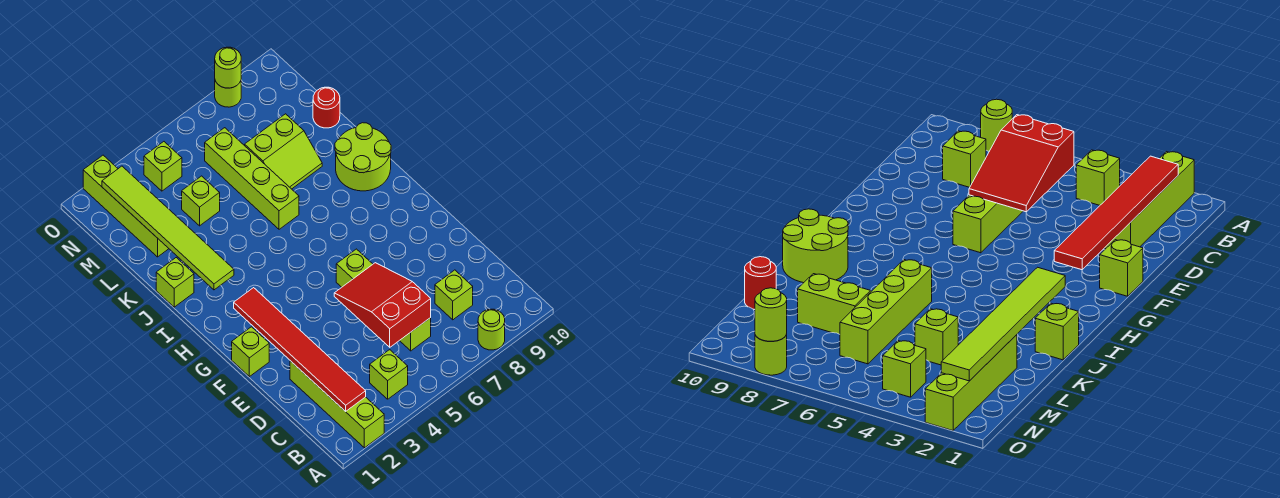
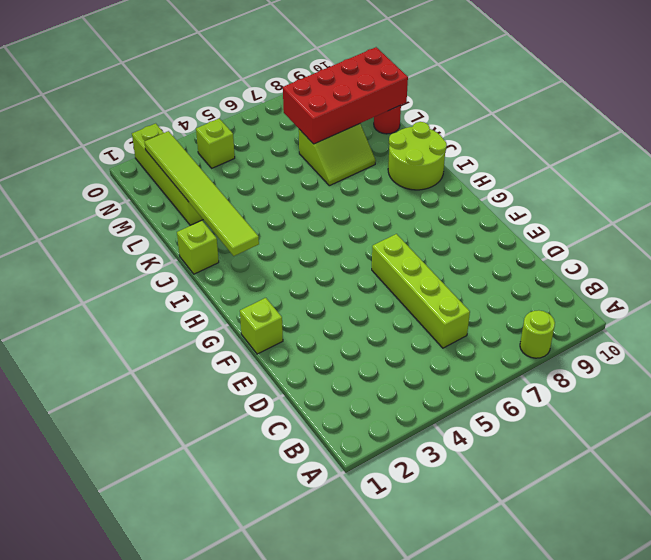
red 2x4 brick [283,47,408,144] -> none
none -> lime 1x4 brick [290,361,384,448]
none -> lime 1x1 brick [370,350,408,399]
none -> lime 1x1 brick [435,270,473,320]

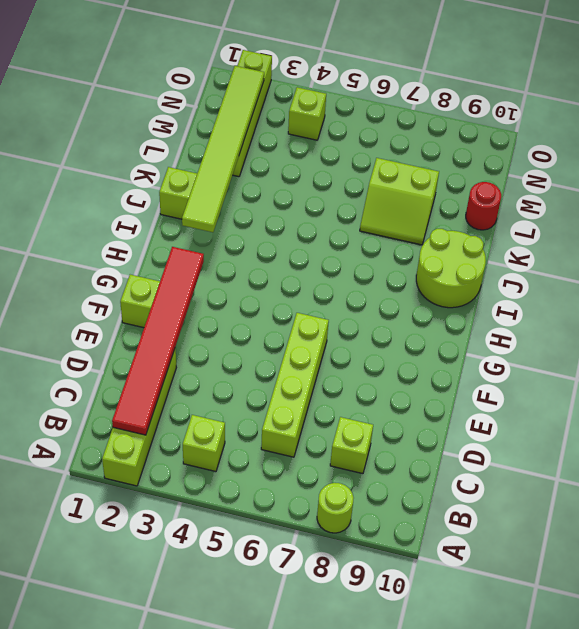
none -> lime 1x4 brick [205,128,299,229]
none -> lime 1x1 brick [182,176,220,226]
none -> lime 1x1 round brick [215,81,241,107]

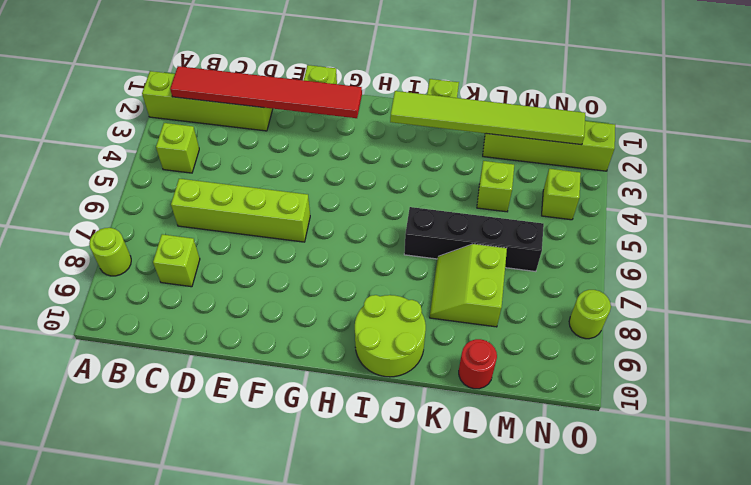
black 1x4 brick [404,207,544,272] -> lime 1x4 brick [205,128,299,229]
none -> red 2x3 slope [334,263,431,347]
none -> lime 1x1 round brick [215,47,241,88]

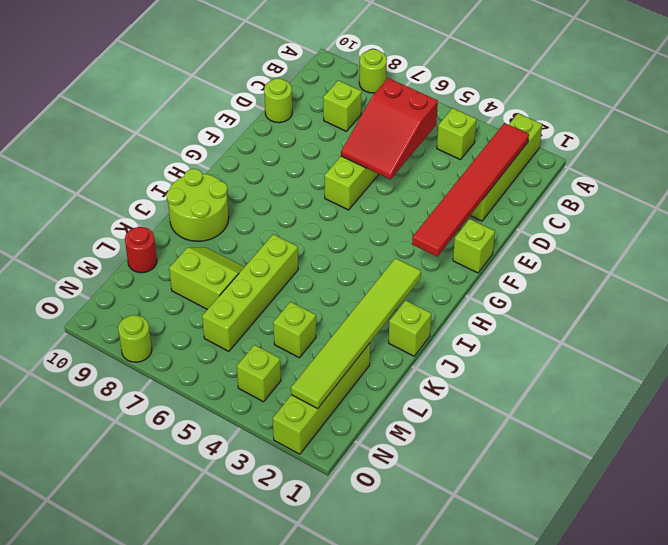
lime 1x1 round brick [264,78,292,123] -> lime 1x1 round brick moved to [215,47,241,88]

